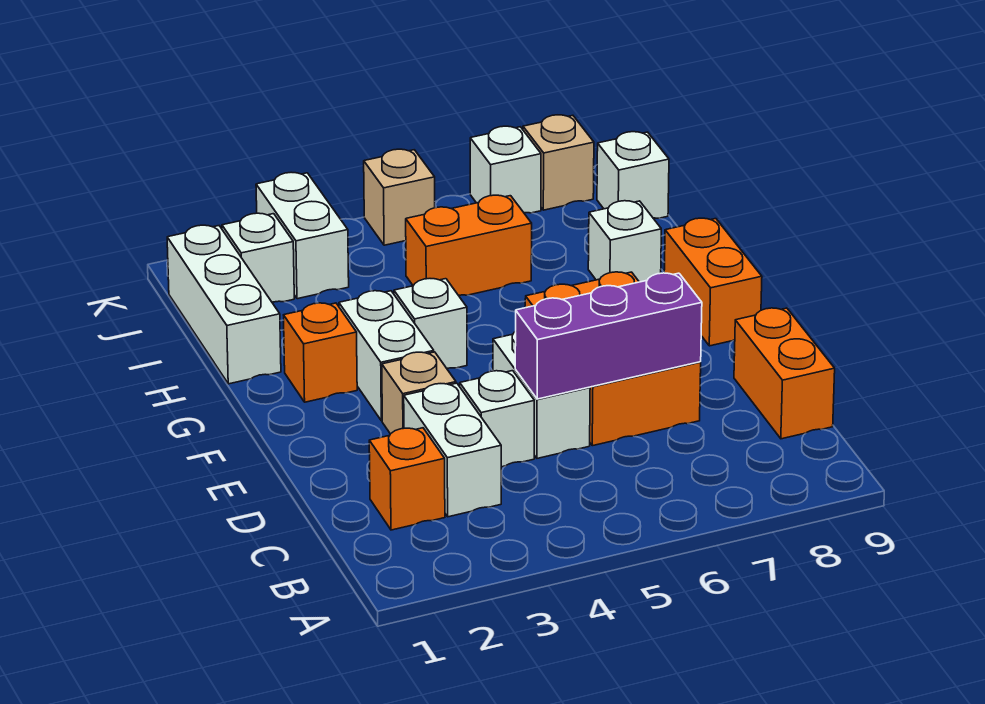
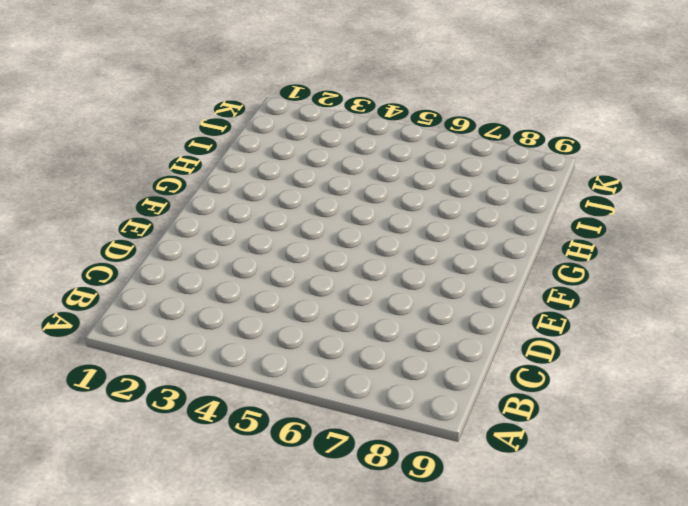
none -> orange 1x1 brick [369,428,445,530]
none -> white 1x2 brick [404,383,501,517]
none -> orange 1x2 brick [734,308,835,439]

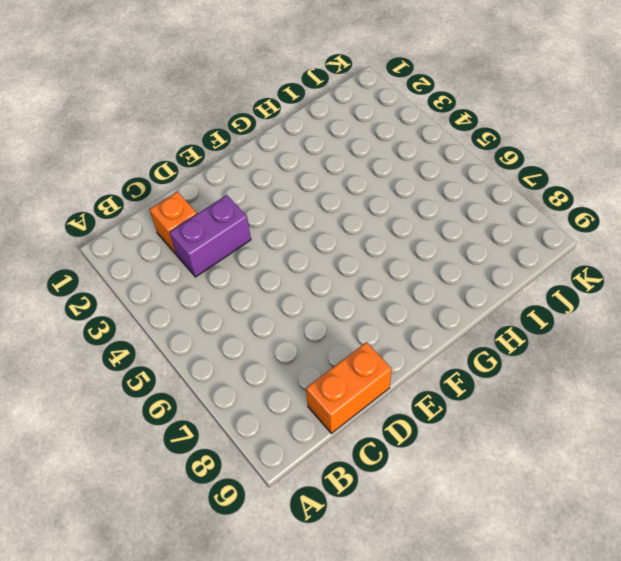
purple 1x2 brick [169,195,251,277] -> white 1x2 brick [404,383,501,517]
none -> white 1x1 brick [460,371,534,467]
none -> white 1x2 brick [493,331,590,458]
none -> orange 2x3 brick [525,272,701,446]

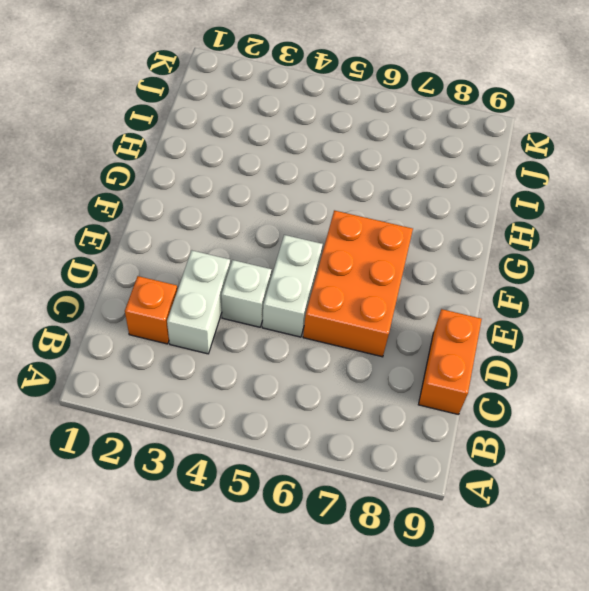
none -> tan 1x1 brick [382,352,456,434]
none -> white 1x2 brick [339,291,434,421]
none -> orange 1x2 brick [664,218,762,346]

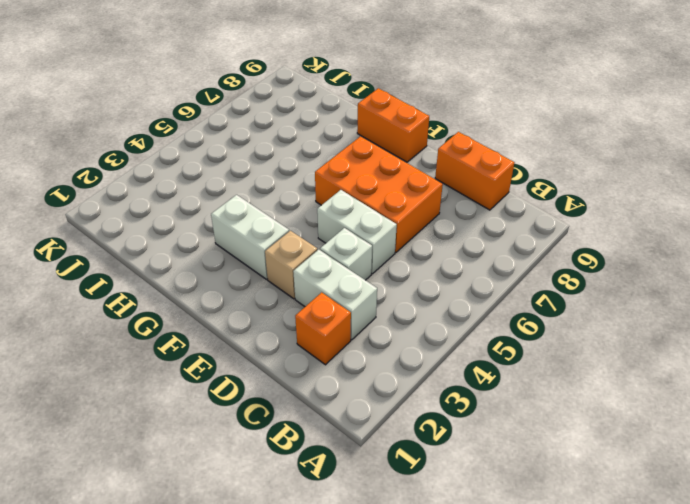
none -> orange 1x1 brick [284,303,357,402]
none -> white 1x1 brick [394,279,467,368]
none -> white 1x3 brick [167,225,281,384]

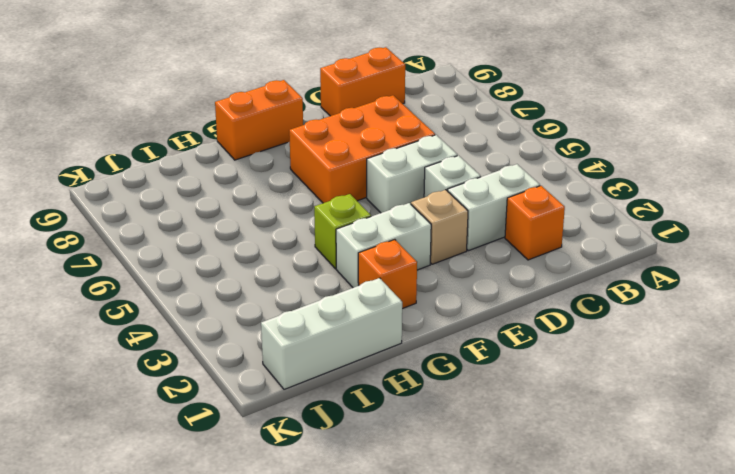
lime 1x1 brick [314,194,371,269] -> white 1x1 brick [394,279,467,368]
none -> white 1x1 brick [588,201,661,282]
none -> orange 1x2 brick [406,195,532,295]
none -> white 1x1 brick [222,213,294,302]

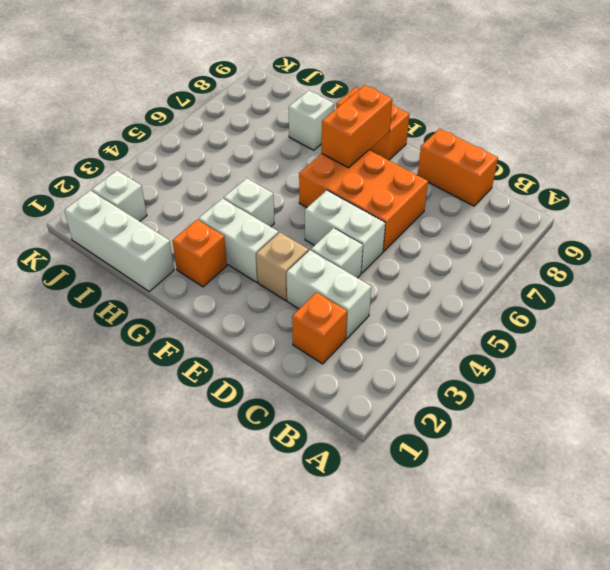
orange 1x2 brick [321,85,392,168] -> orange 1x2 brick moved to [406,195,532,295]
none -> white 1x2 brick [256,172,349,299]
none -> white 1x1 brick [597,132,669,218]
none -> tan 1x1 brick [364,149,435,245]

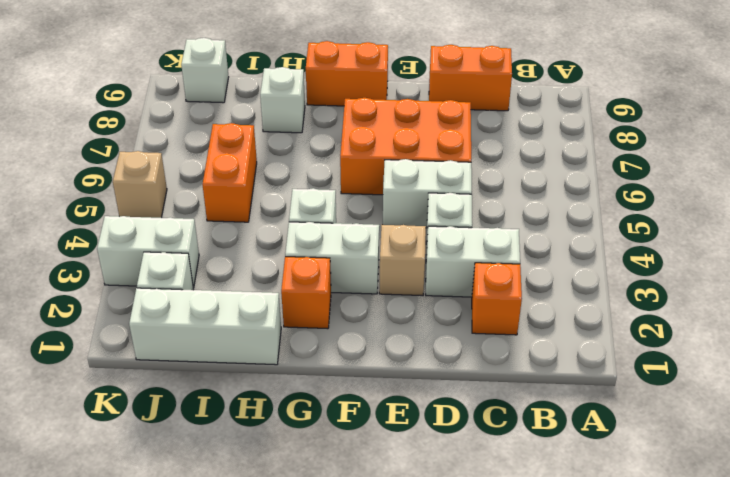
none -> white 1x1 brick [470,126,541,213]
none -> tan 1x1 brick [523,115,594,210]
none -> purple 1x3 brick [515,273,702,399]

